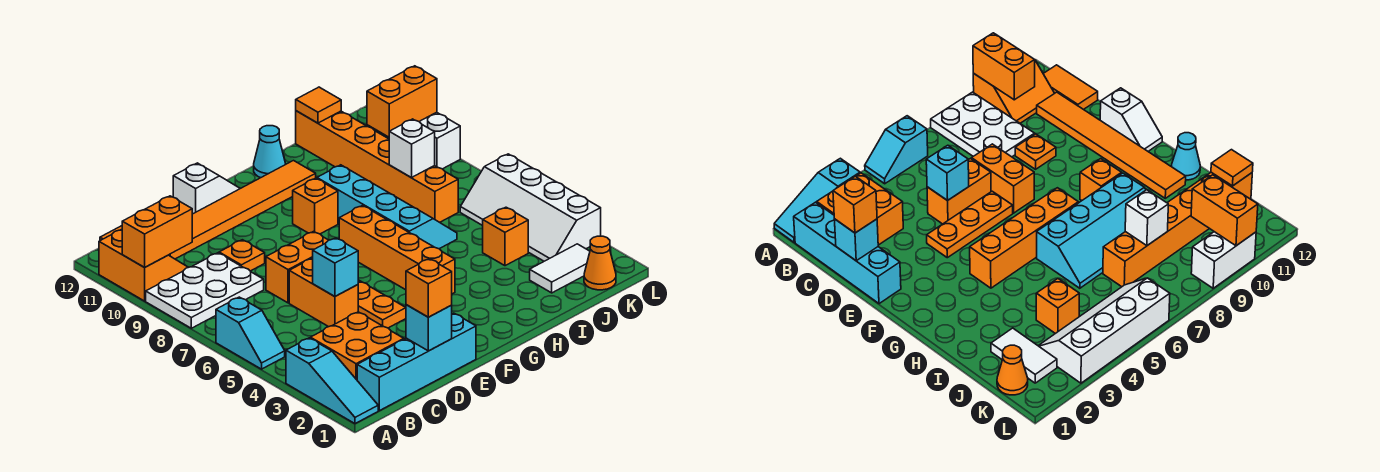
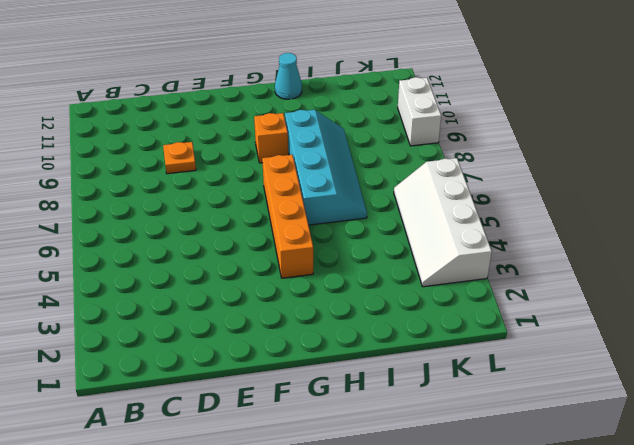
none -> cyan 1x3 slope [286,338,378,424]
none -> cyan 1x2 slope [216,297,285,369]
none -> white 2x3 plate [146,253,264,328]
none -> orange 2x2 slope [99,229,188,301]

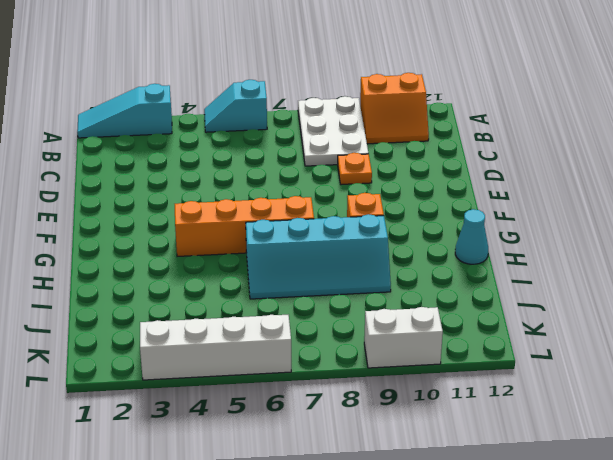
none -> cyan 1x4 brick [357,313,476,411]
none -> orange 2x2 brick [310,312,404,380]
none -> orange 1x2 tile [1043,65,1098,110]
none -> orange 1x6 tile [169,161,316,259]

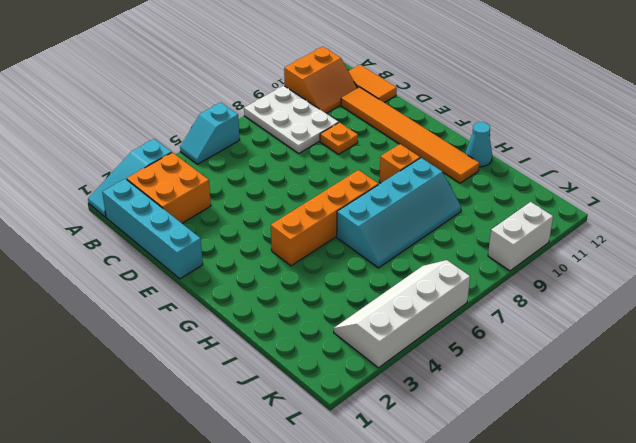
none -> orange 1x2 brick [289,258,358,327]
none -> orange 1x2 brick [266,231,328,303]
none -> orange 1x3 plate [358,280,406,328]
none -> white 1x2 slope [173,163,240,214]

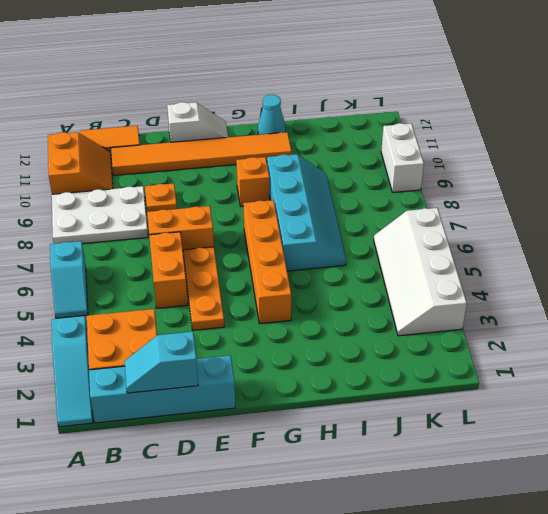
cyan 1x2 slope [125,332,198,393] -> cyan 1x1 brick [406,305,452,351]
none -> white 1x2 tile [530,244,590,293]
none -> orange 1x1 brick [483,207,528,266]
none -> orange 1x6 brick [296,111,458,222]
none -> orange 1x1 cone [584,236,616,290]

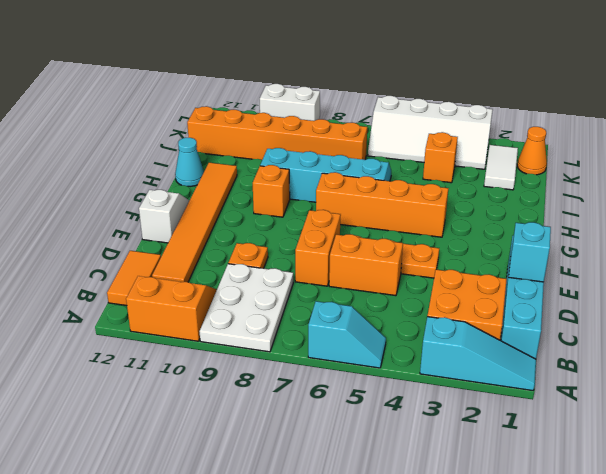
none -> orange 1x2 brick [122,196,192,267]
none -> cyan 1x1 brick [313,238,358,297]
none -> white 1x1 brick [389,119,435,178]
none -> orange 1x1 tile [296,87,341,123]

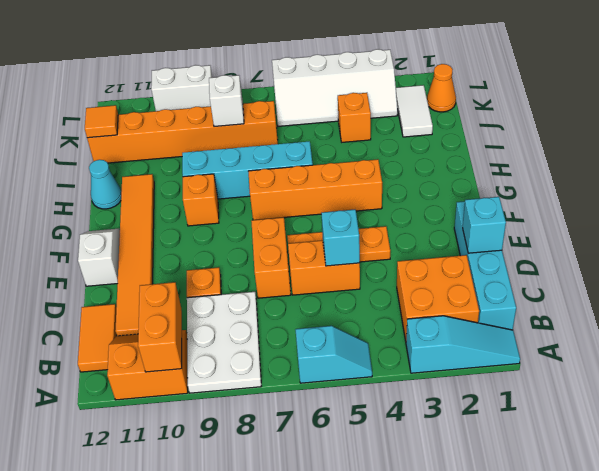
none -> orange 1x2 brick [367,66,437,137]
none -> orange 1x1 brick [406,259,452,317]

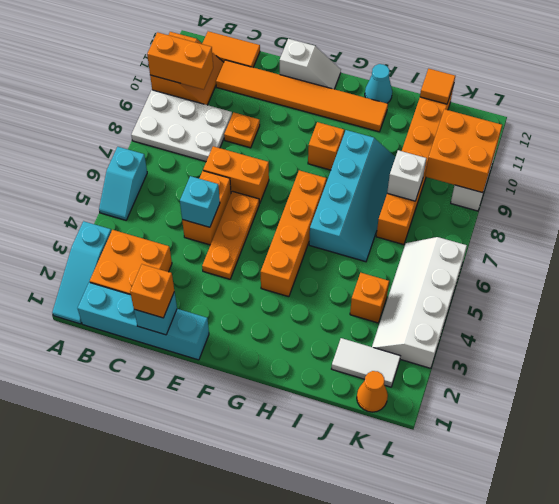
orange 2x2 brick [425,109,502,193] -> orange 1x2 brick [367,66,437,137]

